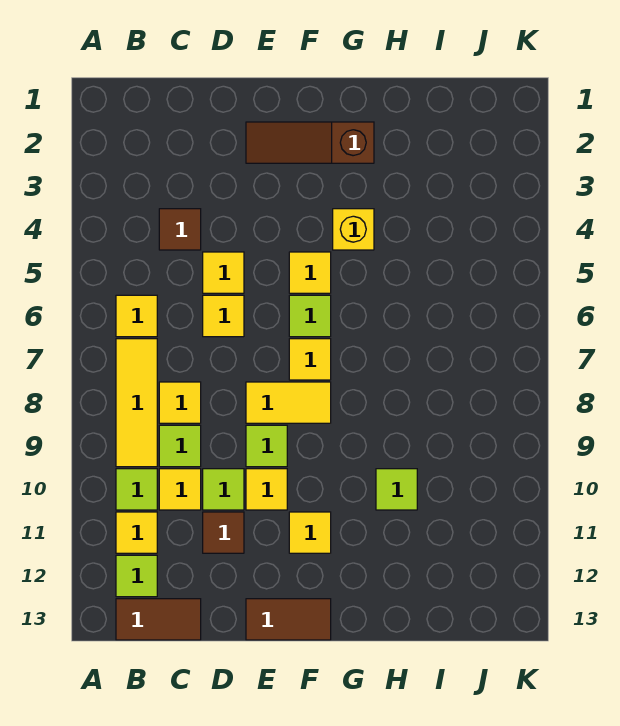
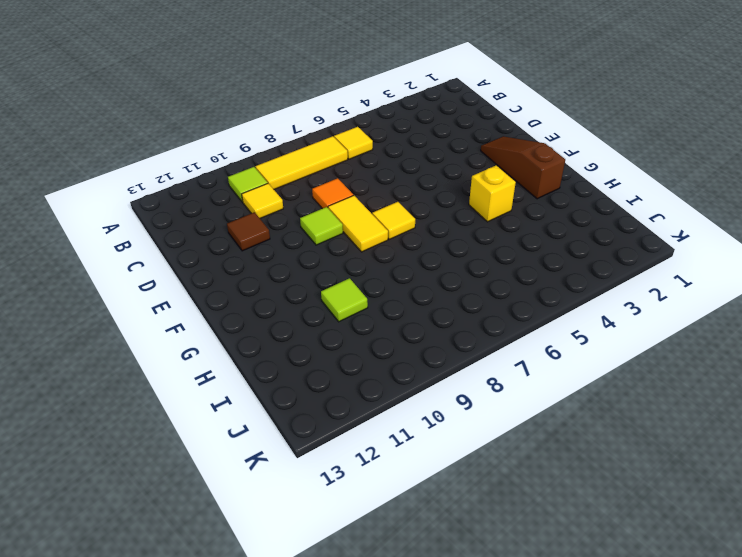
orange 1x1 tile [312,178,353,209] -> none
none -> yellow 1x1 tile [116,512,157,553]
none -> lime 1x1 tile [116,555,157,597]
none -> brown 1x2 tile [116,599,201,640]

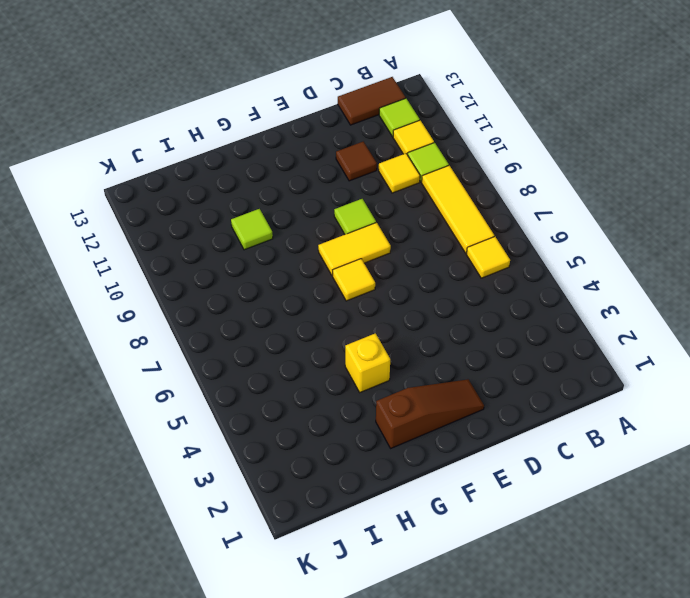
none -> brown 1x1 tile [159,209,201,250]
none -> yellow 1x1 tile [159,382,201,423]
none -> lime 1x1 tile [159,425,201,467]

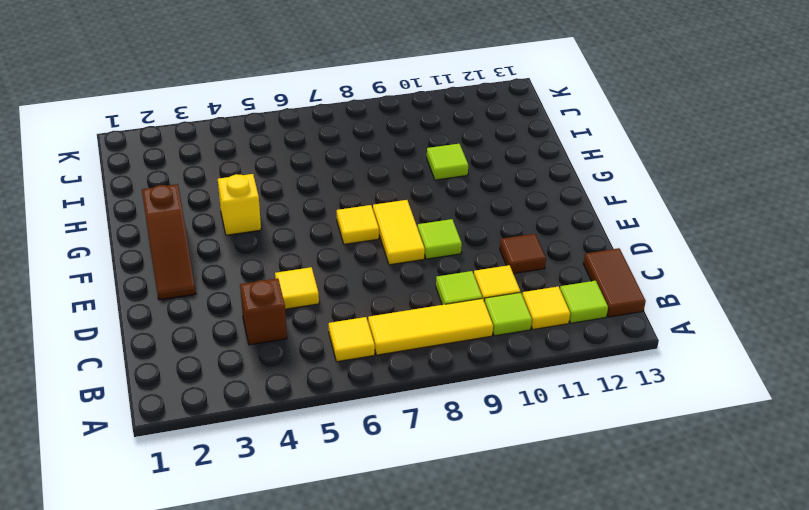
brown 1x1 brick [240,278,287,345] -> brown 1x1 tile [159,209,201,250]
none -> yellow 1x1 tile [159,382,201,423]
none -> yellow 1x1 tile [203,295,244,337]
none -> lime 1x1 tile [203,469,244,510]

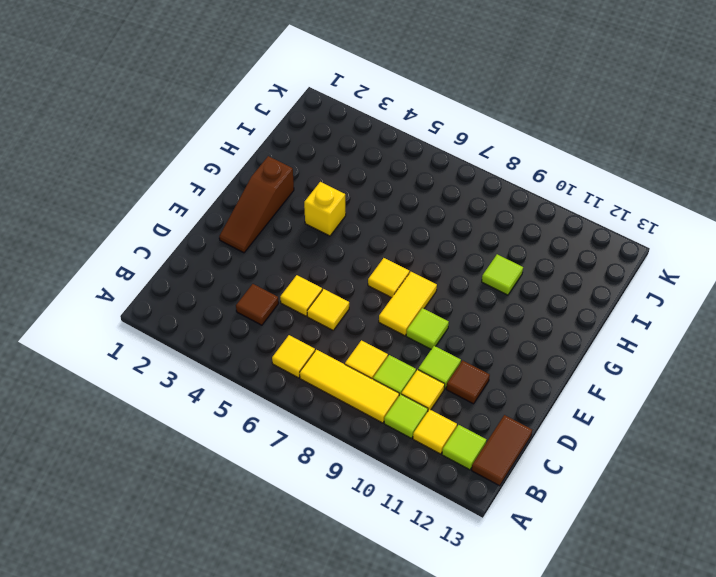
none -> yellow 1x1 tile [246,469,287,510]
none -> brown 1x2 tile [246,599,331,640]
none -> yellow 1x1 tile [289,252,331,293]

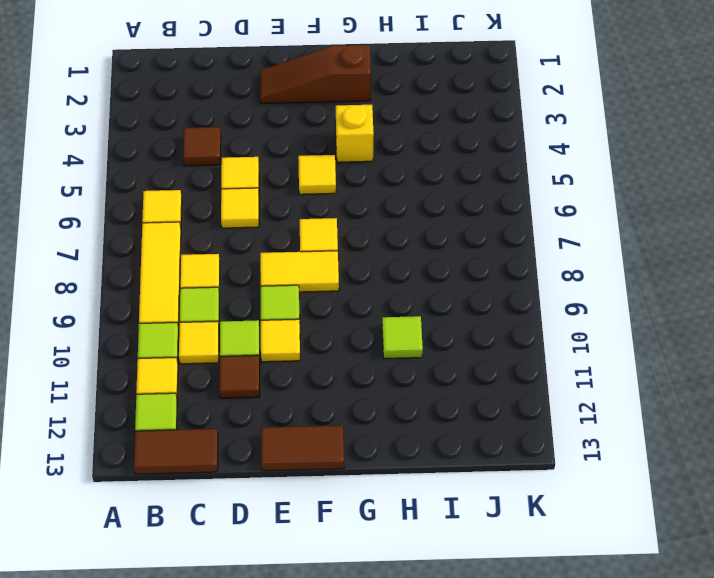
none -> lime 1x1 tile [289,295,331,337]
none -> yellow 1x1 tile [289,512,331,553]

